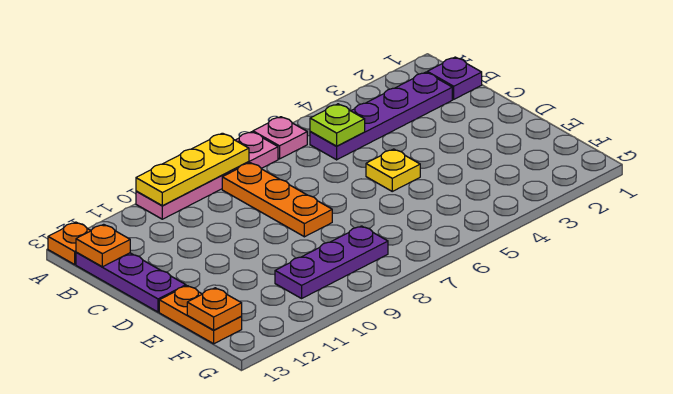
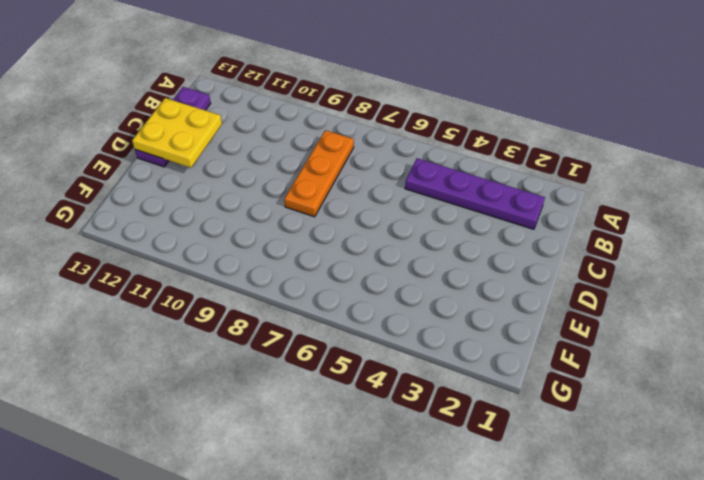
yellow 2x2 plate [132,98,222,168] -> none
none -> pink 1x1 plate [253,117,307,159]
none -> pink 1x4 plate [136,132,278,219]
none -> orange 1x1 plate [48,222,91,264]

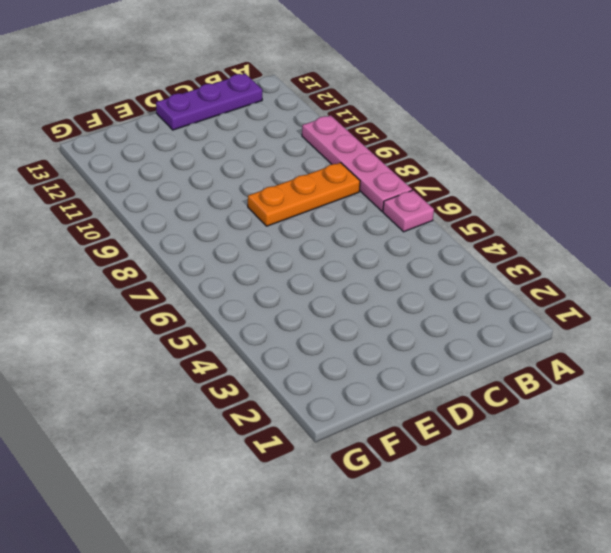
none -> orange 1x1 plate [48,222,91,264]
none -> purple 1x1 plate [427,57,482,99]
none -> purple 1x4 plate [310,72,452,160]

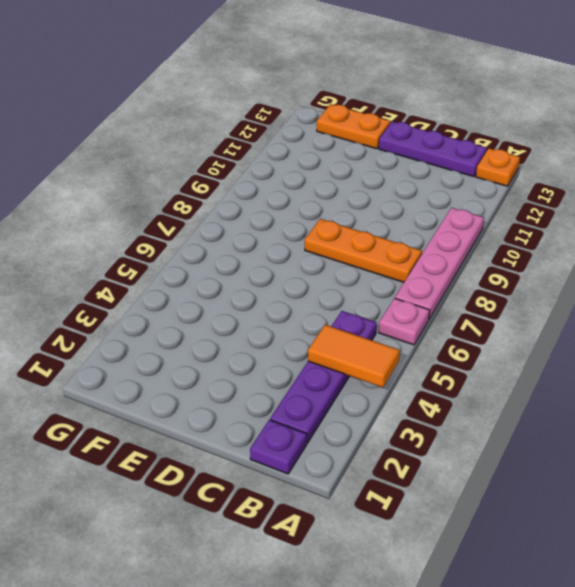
orange 1x2 tile [308,325,400,387] -> none
none -> yellow 1x1 plate [366,149,420,191]
none -> purple 1x3 plate [275,226,388,298]
none -> yellow 1x3 plate [136,133,249,206]

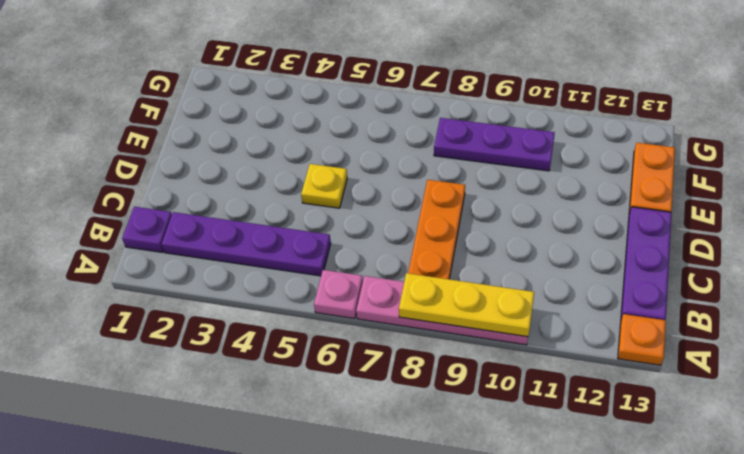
none -> lime 1x1 plate [310,104,365,146]
none -> orange 1x1 plate [76,224,130,267]
none -> orange 1x1 plate [187,288,242,330]

